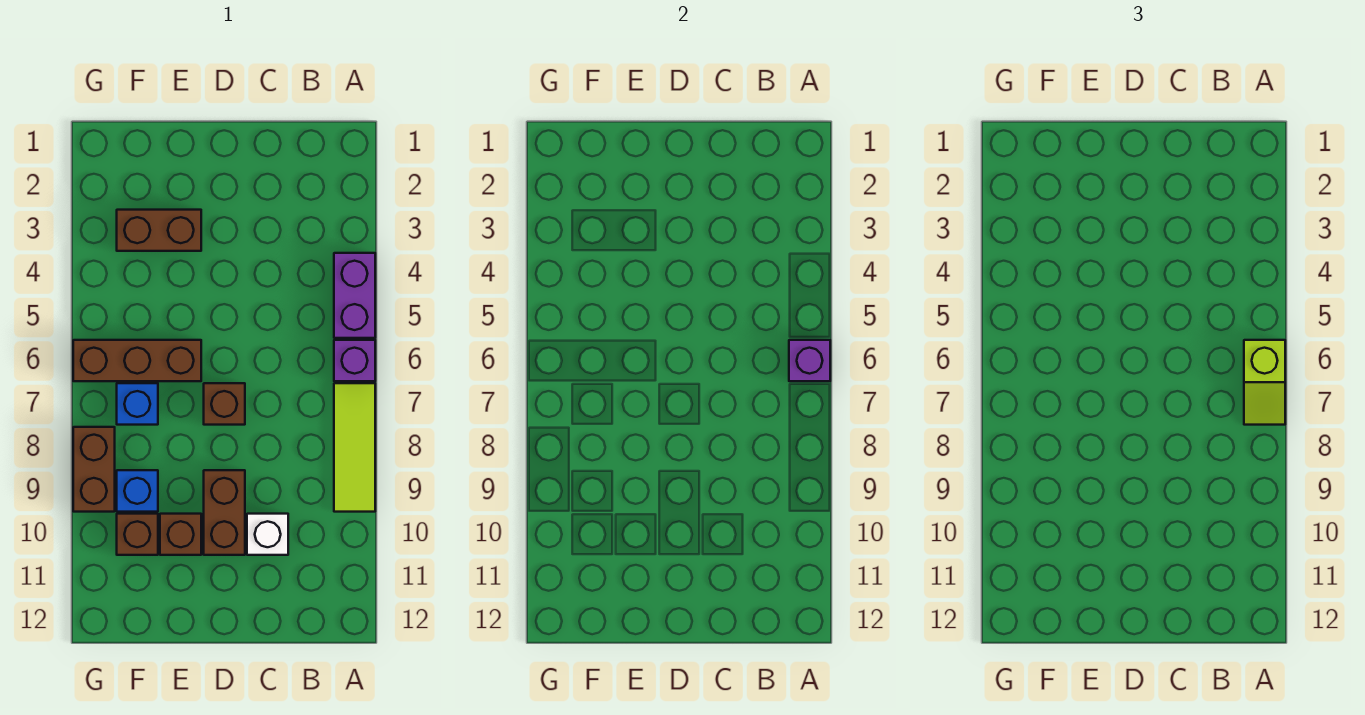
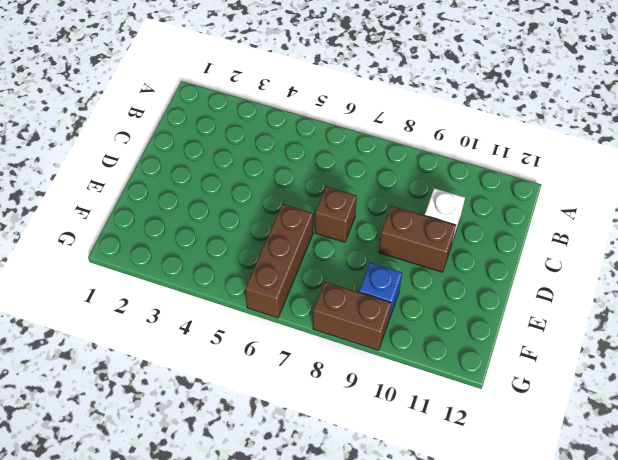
none -> purple 1x2 brick [334,253,375,338]
none -> purple 1x1 brick [334,340,375,381]
none -> lime 1x3 tile [334,383,375,512]

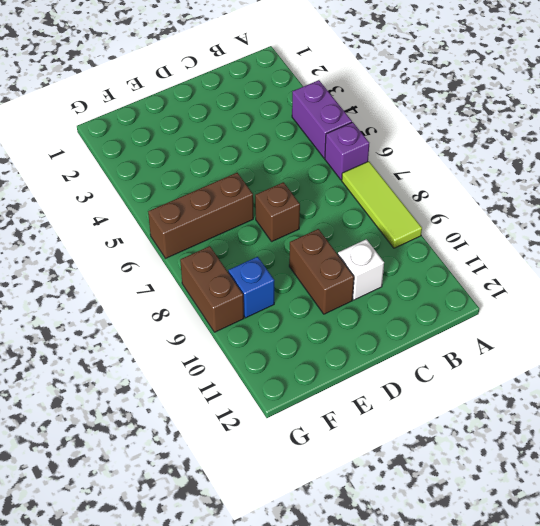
none -> brown 1x2 brick [117,210,201,251]
none -> brown 1x1 brick [160,514,201,555]
none -> blue 1x1 brick [117,383,158,425]

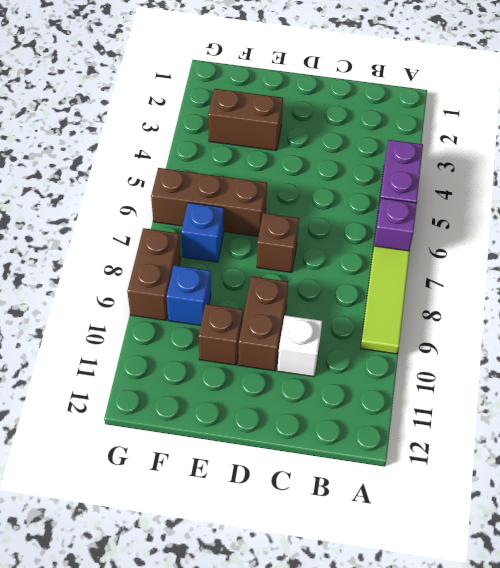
none -> brown 1x1 brick [117,514,158,555]
none -> purple 1x1 brick [789,340,830,381]
none -> lime 1x2 slope [1244,340,1285,425]

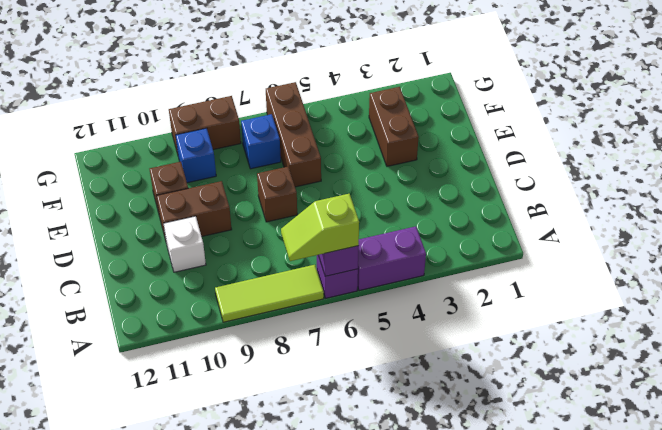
none -> brown 1x1 brick [117,514,158,555]

